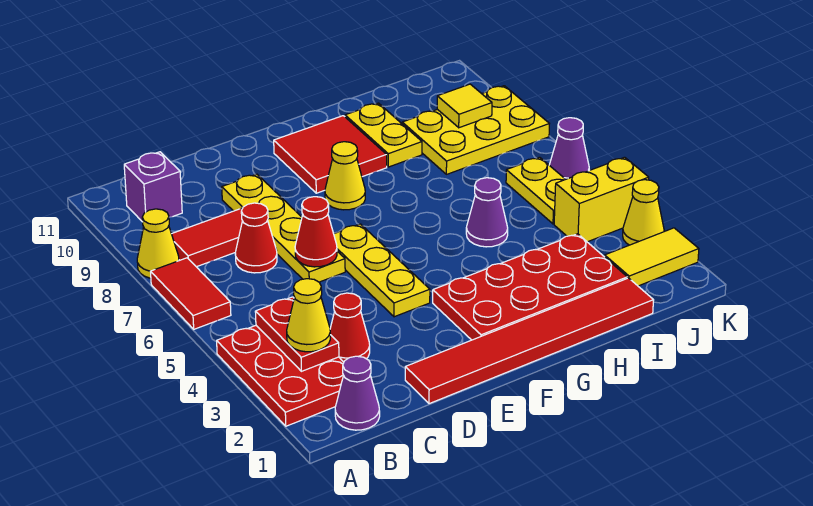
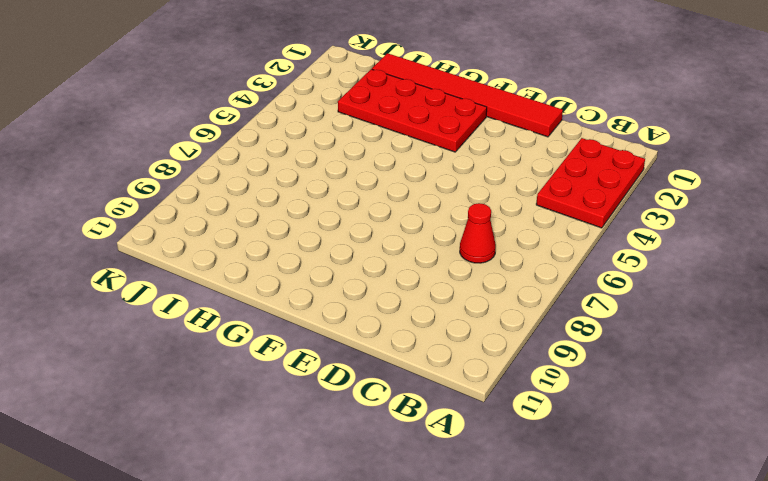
none -> red 1x2 tile [151,258,231,329]
none -> yellow 1x1 cone [137,209,179,278]
none -> purple 1x1 cone [335,356,380,430]

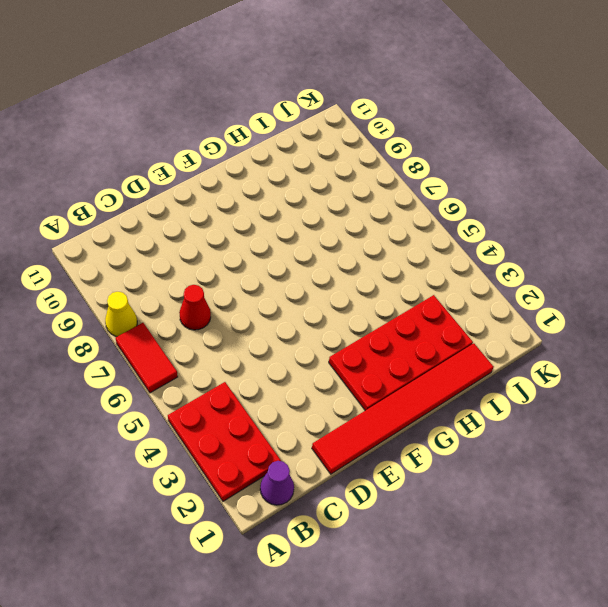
none -> red 1x2 tile [172,208,242,267]
none -> purple 1x1 brick [124,152,182,222]
none -> red 1x1 cone [330,293,370,362]

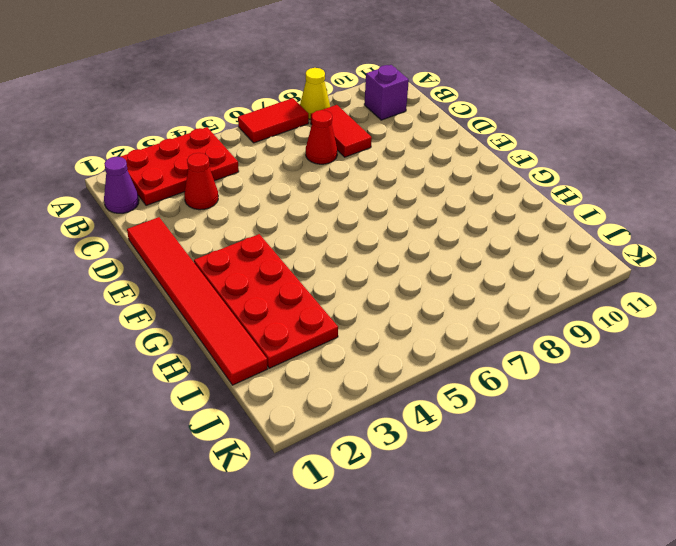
none -> yellow 1x4 plate [222,174,345,282]
none -> yellow 1x3 plate [334,224,430,317]
none -> yellow 1x1 cone [325,142,365,210]

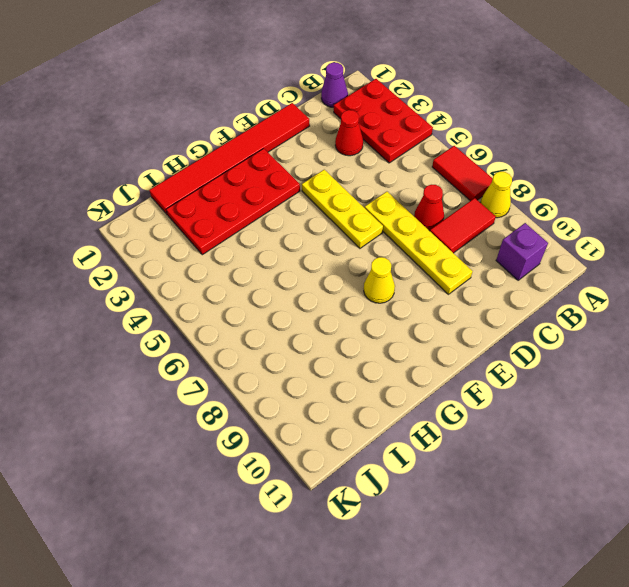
none -> red 2x2 tile [274,116,387,193]
none -> purple 1x1 cone [466,178,508,247]
none -> yellow 1x2 plate [345,103,422,167]

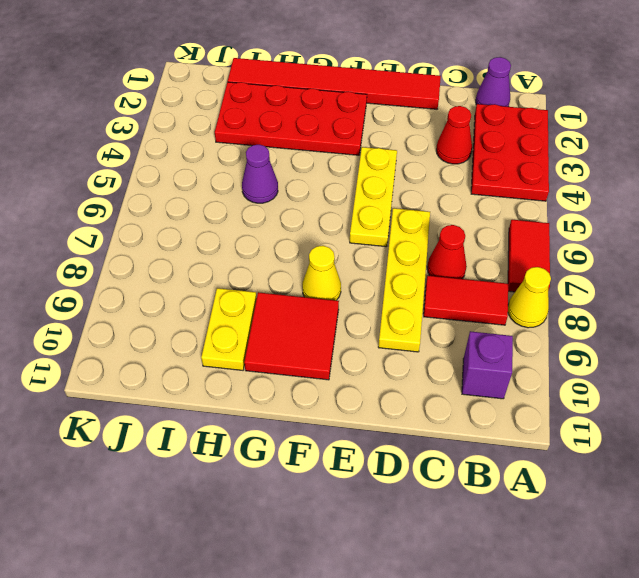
none -> yellow 2x3 plate [402,86,549,174]
none -> yellow 1x2 tile [605,228,699,286]
none -> yellow 1x2 brick [554,157,649,242]

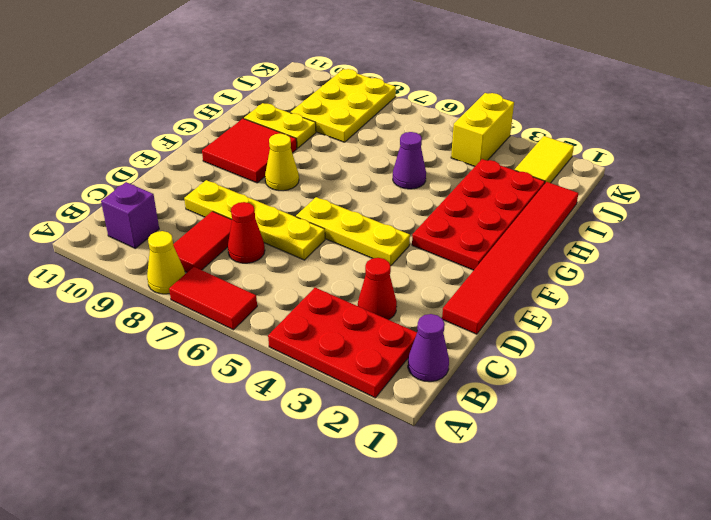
none -> yellow 1x2 plate [506,157,565,224]
none -> yellow 1x1 cone [623,180,664,245]
none -> purple 1x1 cone [549,118,589,179]

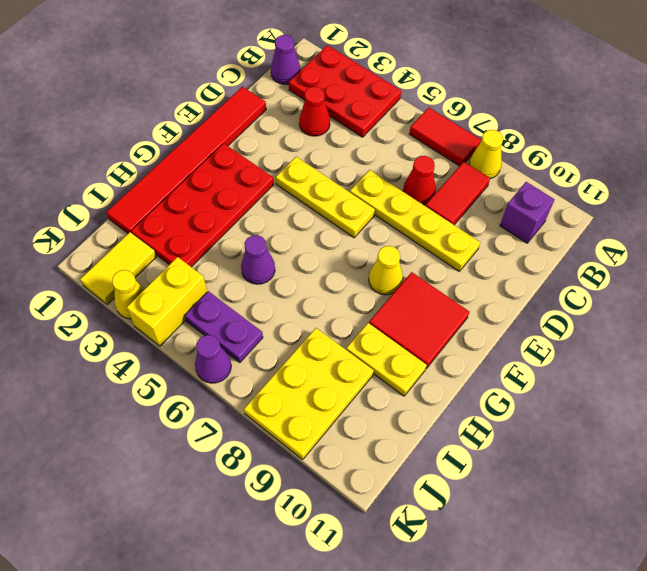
purple 1x2 plate [185,291,263,363] -> yellow 1x2 plate [506,157,565,224]
none -> red 1x2 plate [255,297,339,371]
none -> red 1x1 cone [295,197,337,267]
none -> yellow 1x1 tile [437,84,492,128]

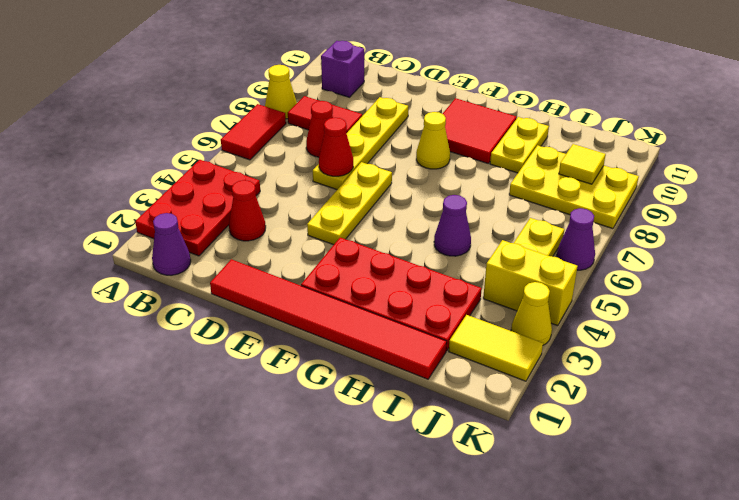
none -> red 1x2 plate [255,297,339,371]
none -> yellow 1x1 cone [287,279,330,352]

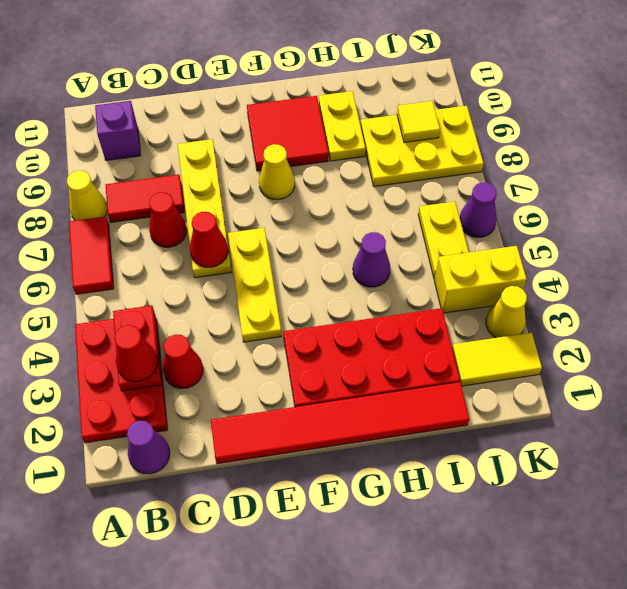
red 1x1 cone [114,325,158,381] -> yellow 1x1 cone [287,279,330,352]

